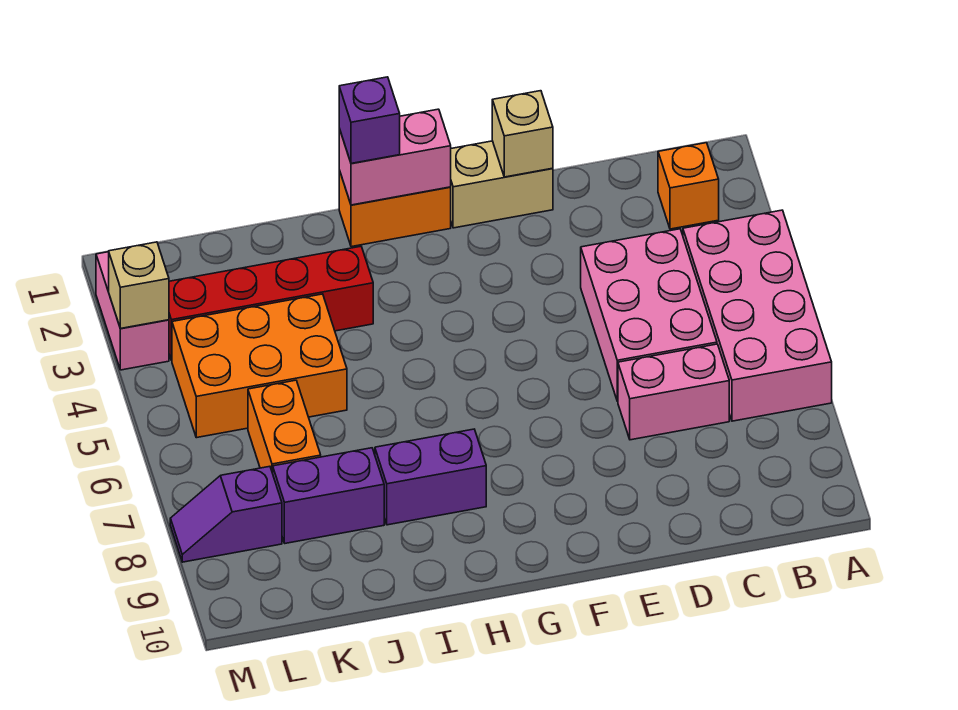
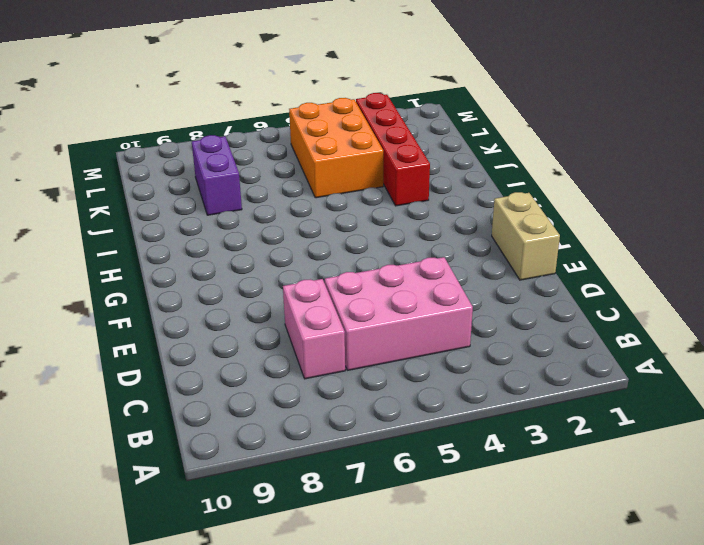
none -> pink 2x4 brick [683,210,832,421]
none -> orange 1x1 brick [658,143,719,229]
none -> orange 1x2 brick [339,170,451,247]

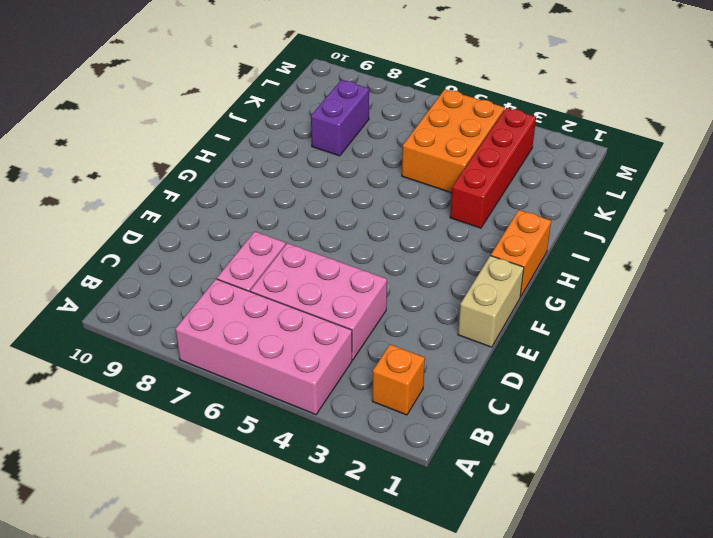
none -> purple 1x2 brick [375,429,486,525]
none -> orange 1x2 brick [248,380,321,473]
none -> purple 1x2 slope [170,466,282,562]

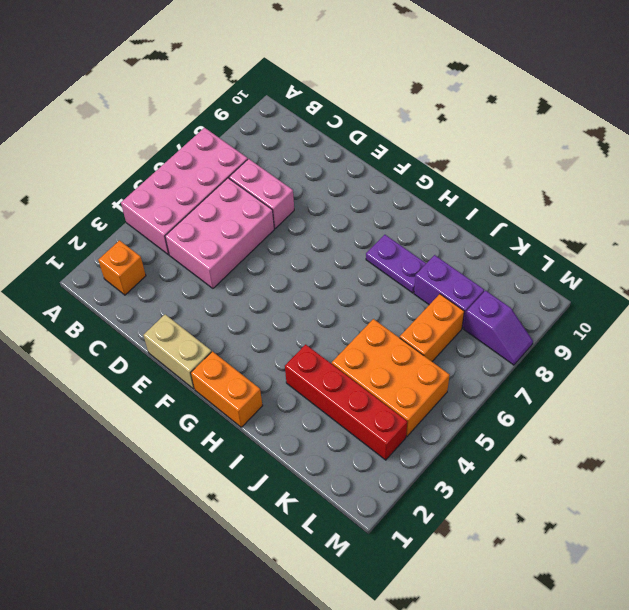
purple 1x2 plate [366,235,426,293] -> purple 1x2 brick [375,429,486,525]
none -> pink 1x2 brick [96,252,169,370]
none -> tan 1x1 brick [492,91,553,177]
none -> pink 1x2 brick [339,109,451,205]

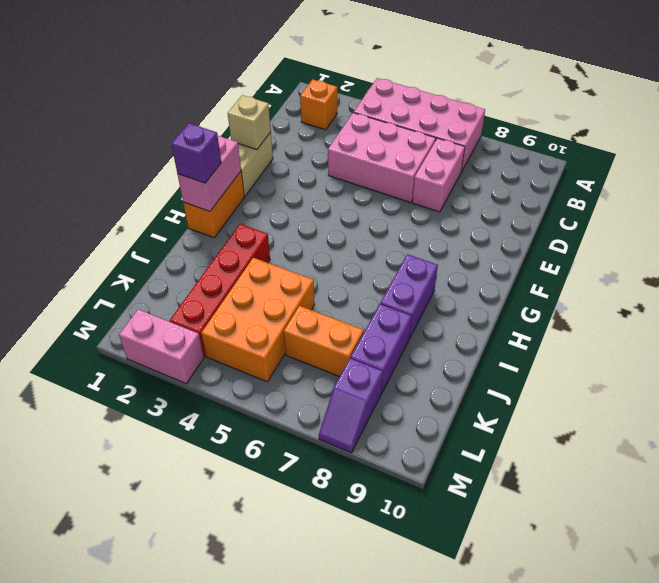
none -> tan 1x1 brick [109,242,169,329]

